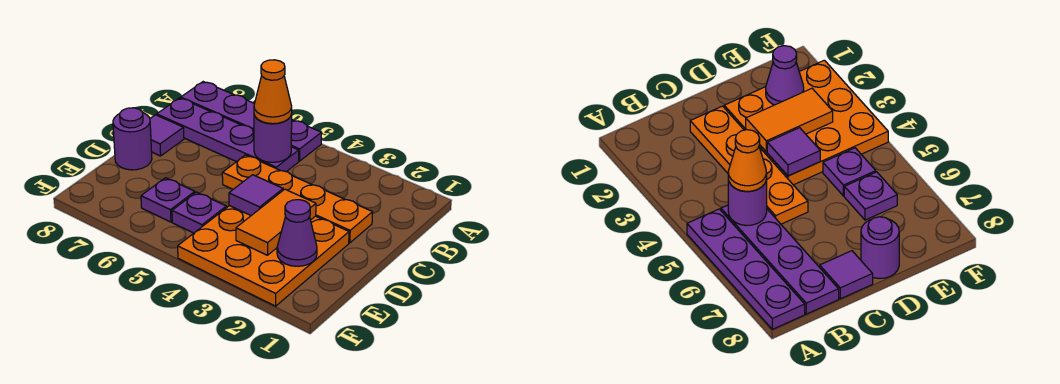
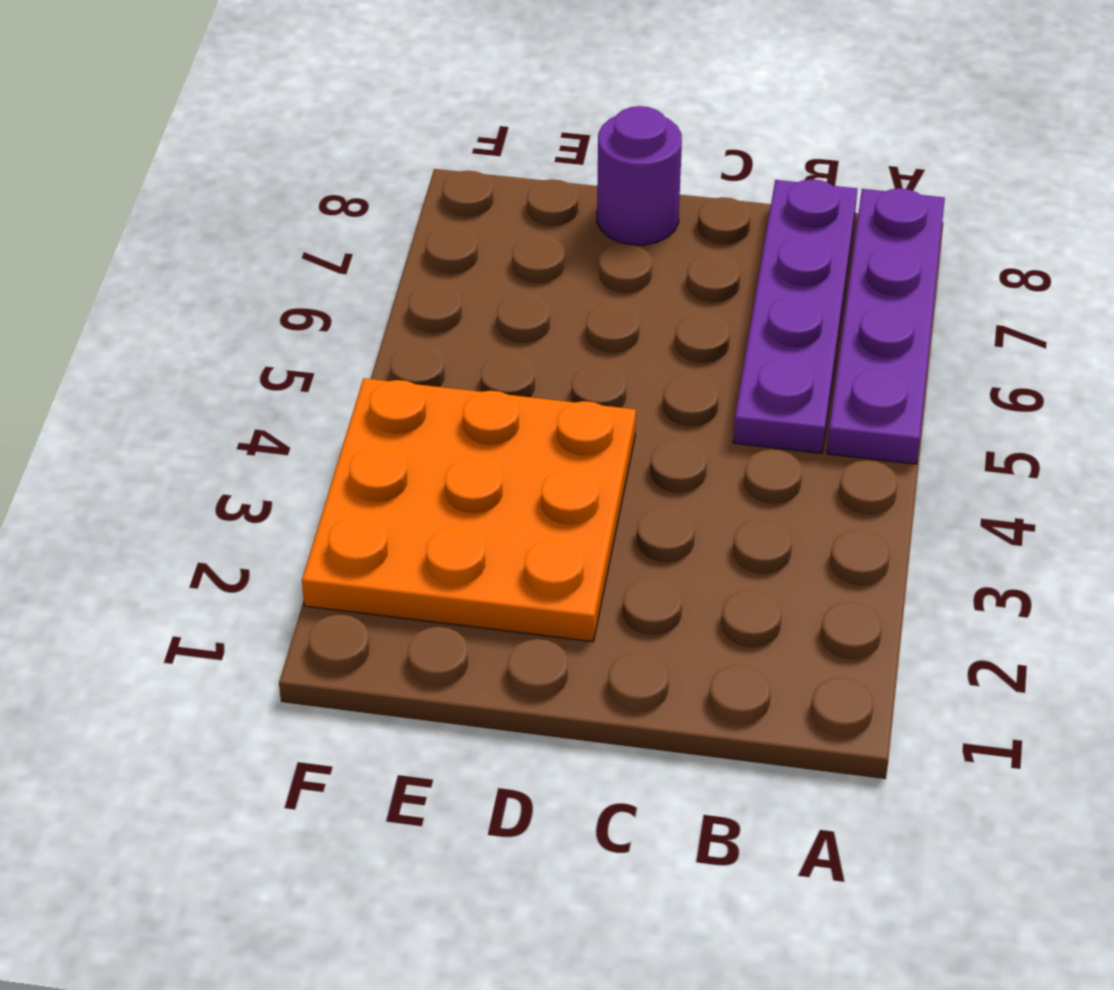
none -> orange 1x4 plate [222,155,373,243]
none -> purple 1x1 tile [150,115,184,156]
none -> purple 1x1 plate [172,192,226,233]

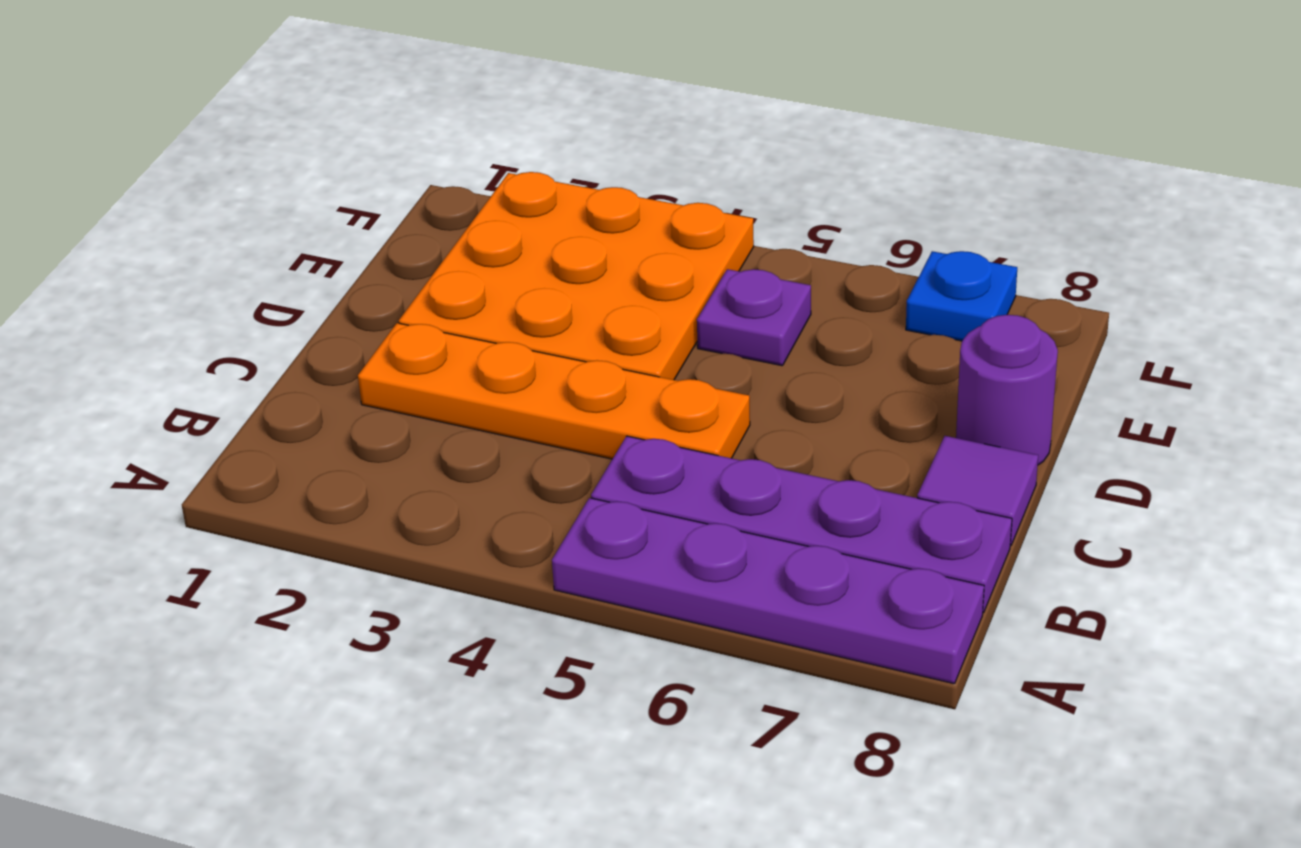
blue 1x1 plate [906,251,1017,341] -> none
none -> purple 1x1 plate [141,178,195,222]
none -> purple 1x1 round brick [254,114,292,162]
none -> orange 1x2 tile [236,189,316,255]

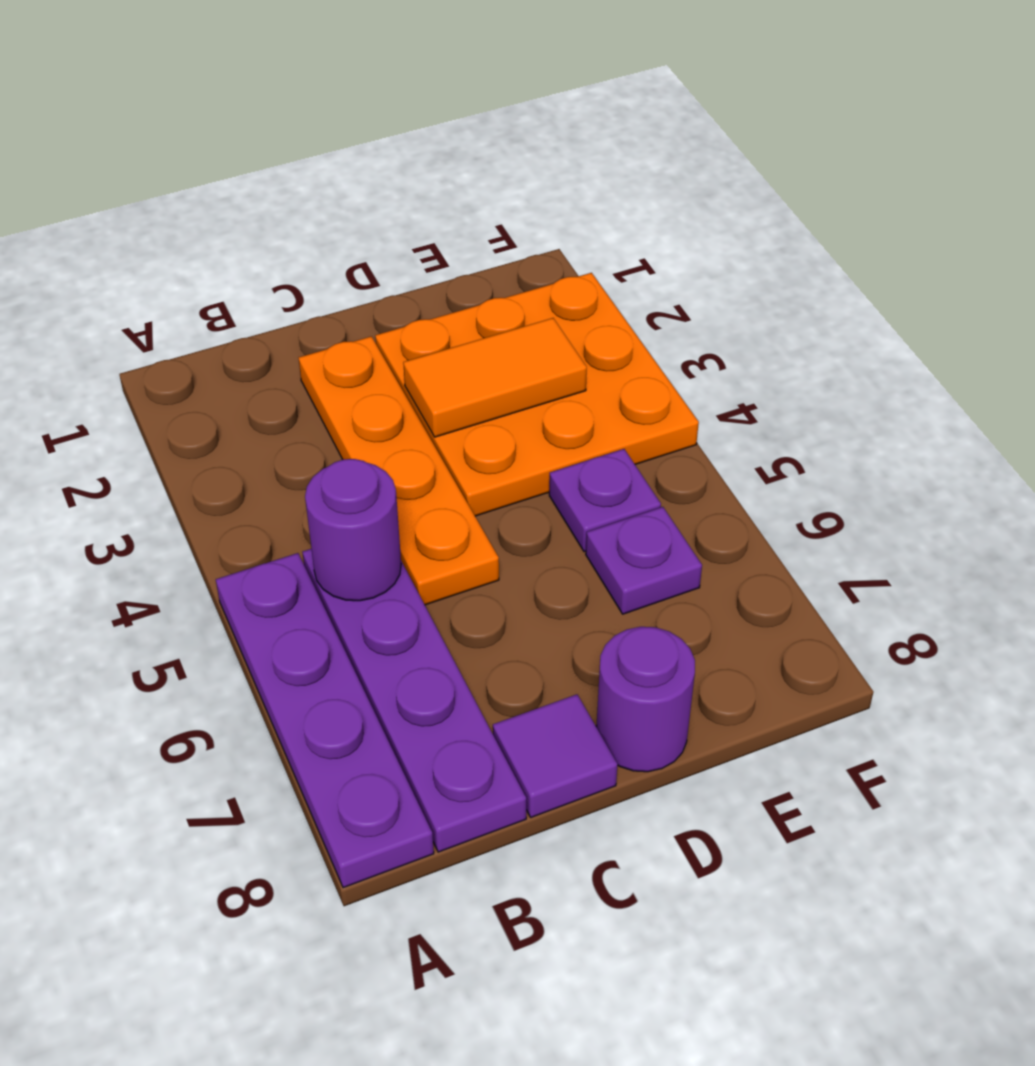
none -> purple 1x1 tile [229,175,283,215]
none -> purple 1x1 cone [277,200,317,266]
none -> orange 1x1 cone [254,60,292,124]

